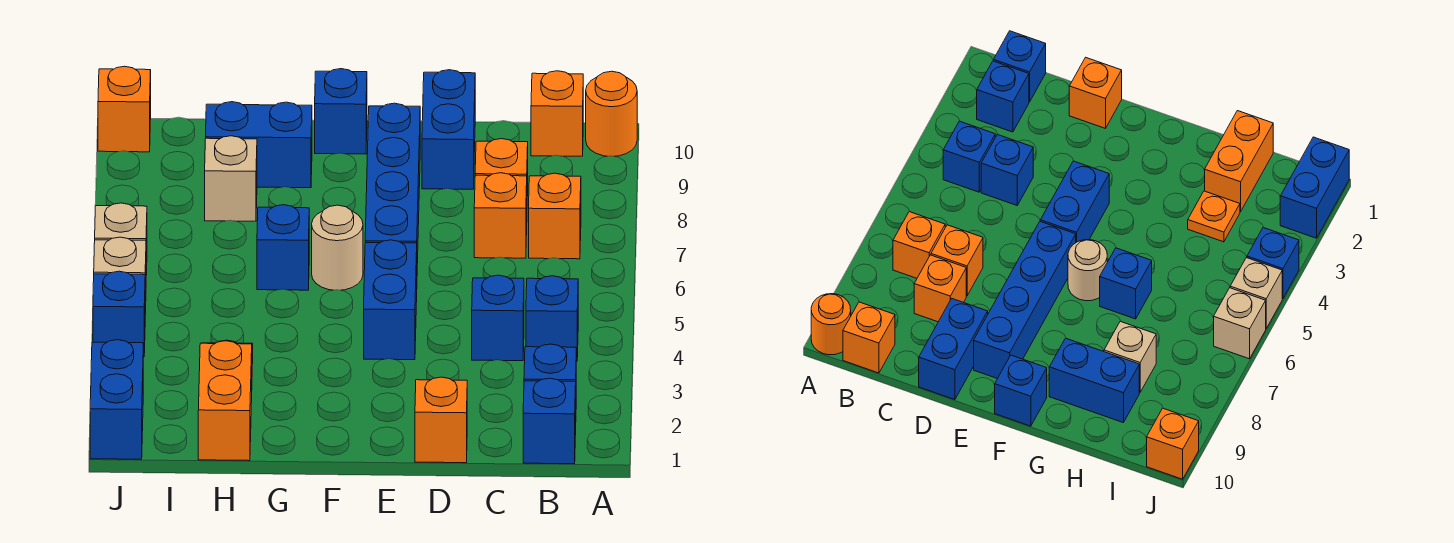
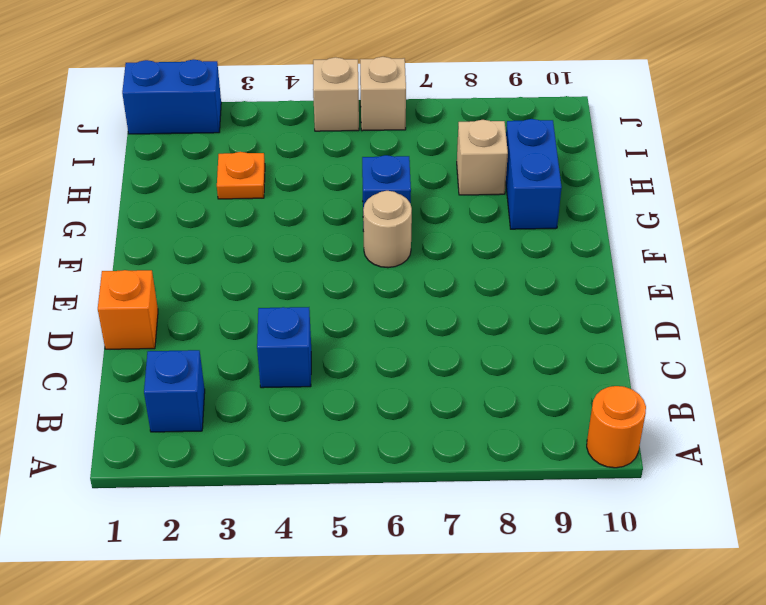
none -> blue 1x1 brick [523,378,576,464]
none -> blue 1x1 brick [526,276,578,361]
none -> orange 1x1 brick [529,173,581,259]

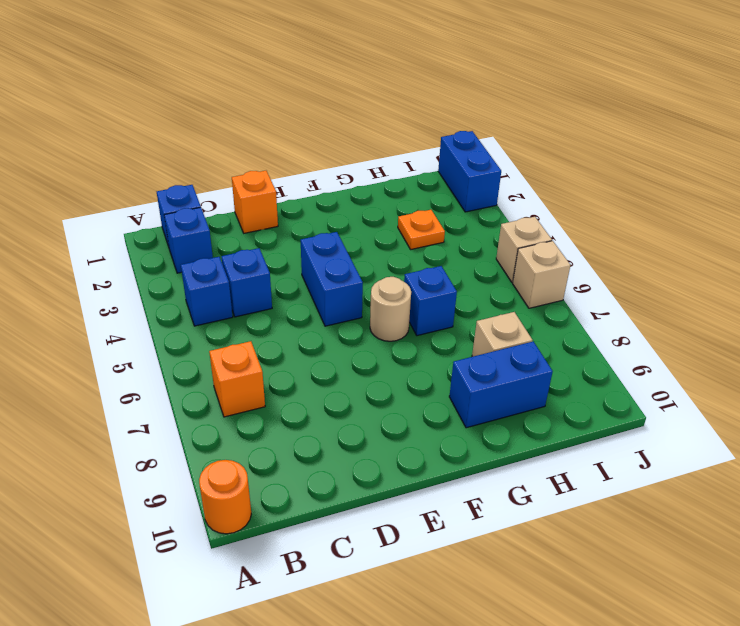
none -> orange 1x1 brick [531,71,583,156]
none -> orange 1x1 brick [474,173,527,258]
none -> orange 1x1 brick [475,139,528,196]

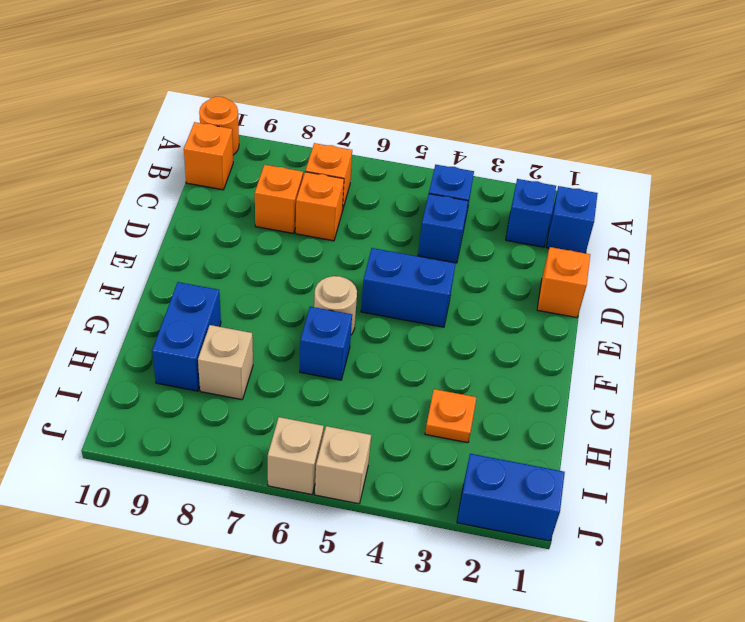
none -> blue 1x2 brick [422,70,475,189]
none -> blue 1x4 brick [365,103,420,263]
none -> blue 1x1 brick [315,69,367,154]

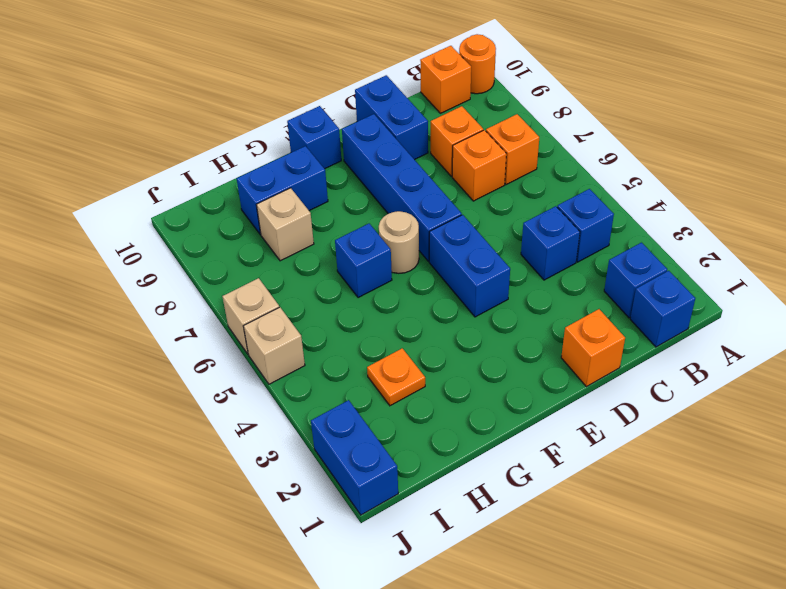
none -> orange 1x2 brick [198,341,252,461]
none -> blue 1x1 brick [93,271,145,357]
none -> orange 1x1 brick [98,66,151,152]

